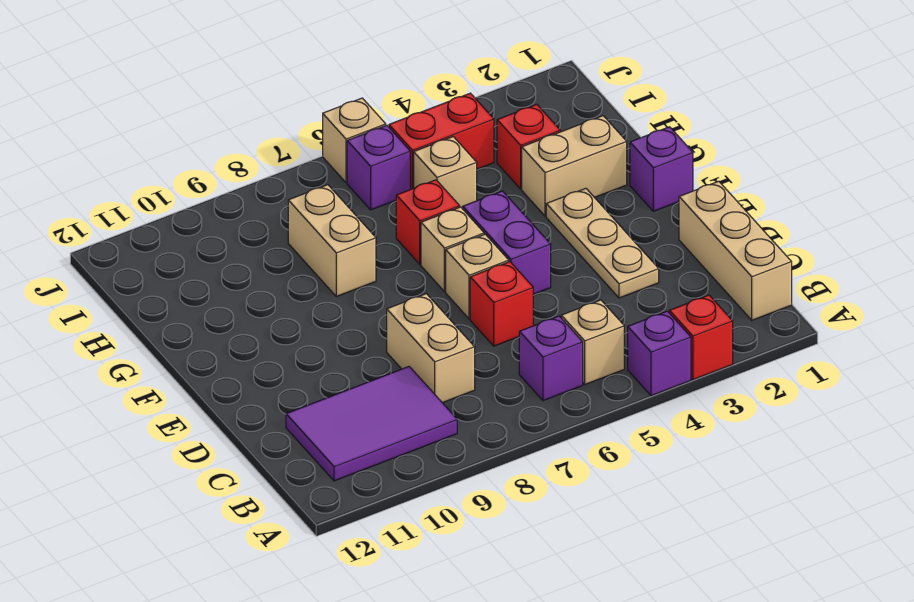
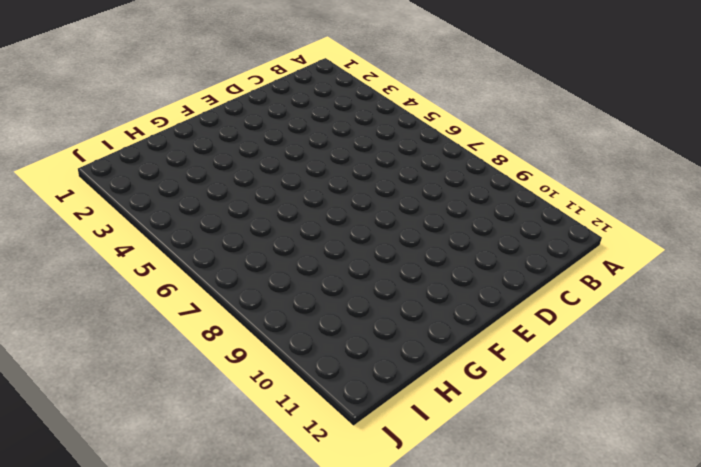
none -> red 1x1 brick [669,295,733,380]
none -> purple 1x1 brick [628,311,691,396]
none -> tan 1x3 brick [679,181,792,320]

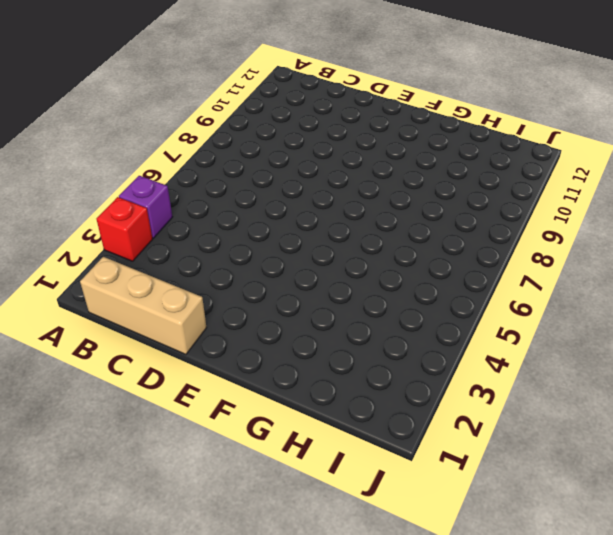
none -> tan 1x1 brick [561,300,624,384]
none -> purple 1x1 brick [519,316,583,401]
none -> purple 2x3 tile [286,367,457,481]

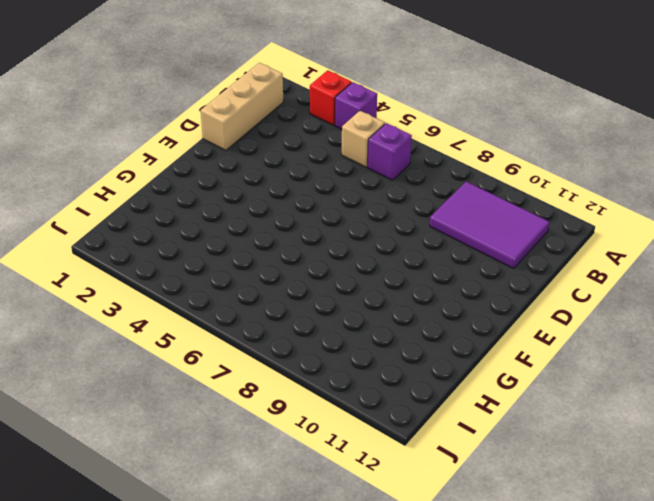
none -> tan 1x2 brick [387,294,475,403]
none -> tan 1x3 plate [546,188,659,298]
none -> red 1x1 brick [470,262,533,346]

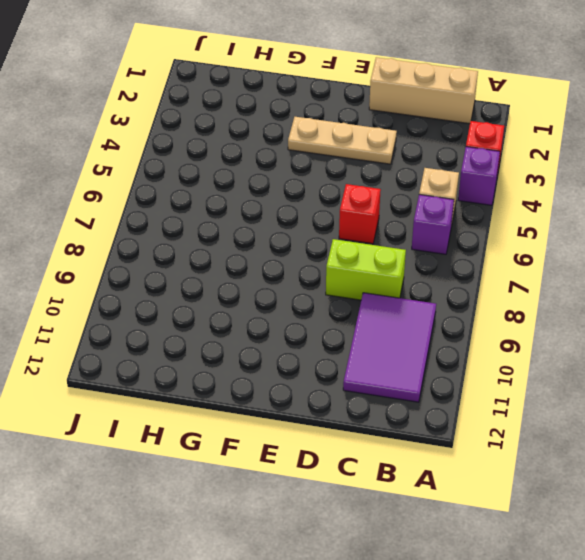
lime 1x2 brick [326,239,406,300] -> tan 1x2 brick [387,294,475,403]
none -> purple 1x2 brick [463,191,551,294]
none -> tan 1x1 brick [446,234,509,319]
none -> purple 1x1 brick [630,127,693,211]

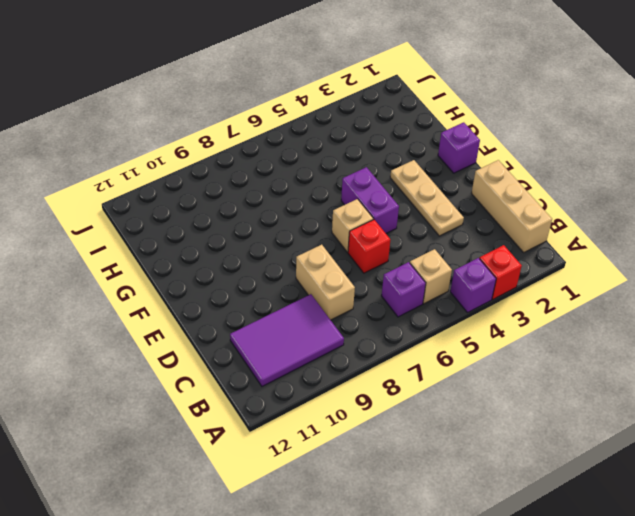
none -> tan 1x1 brick [421,207,484,292]
none -> tan 1x2 brick [522,116,627,216]
none -> red 1x1 brick [396,180,460,264]

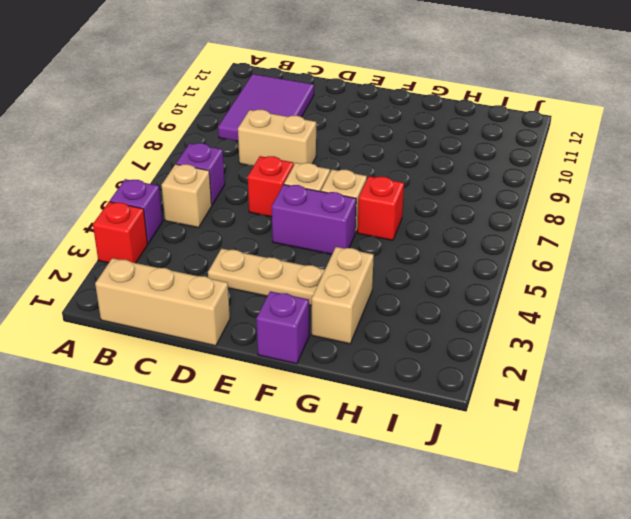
none -> tan 1x2 brick [288,185,376,297]
none -> red 1x1 brick [497,104,560,189]
none -> tan 1x1 brick [414,137,477,209]

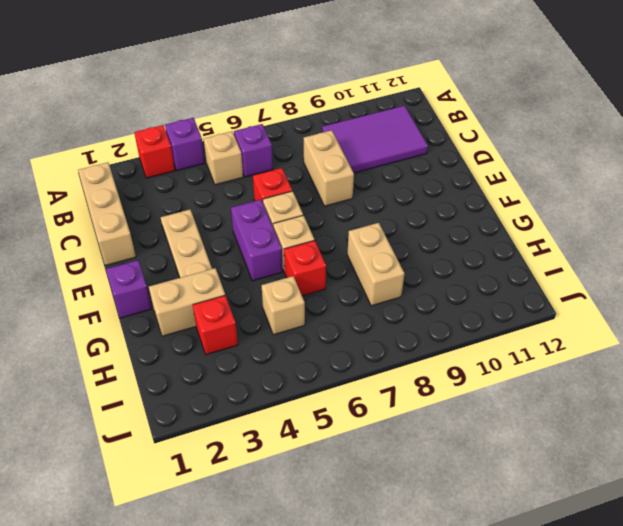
none -> red 1x2 brick [389,93,494,189]
none -> purple 1x1 brick [347,125,410,210]
none -> tan 1x1 brick [323,98,386,183]

